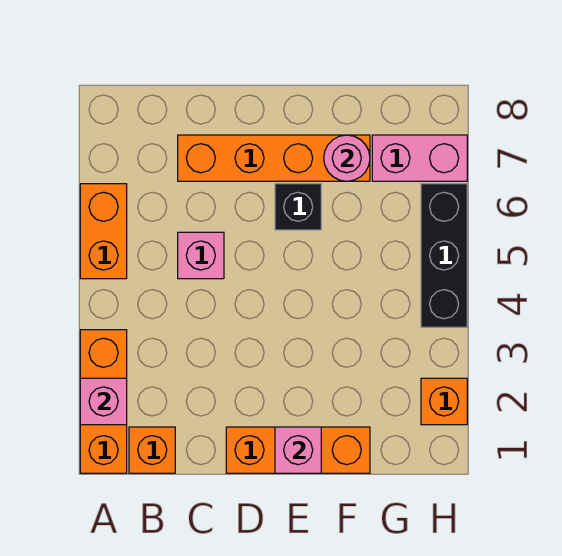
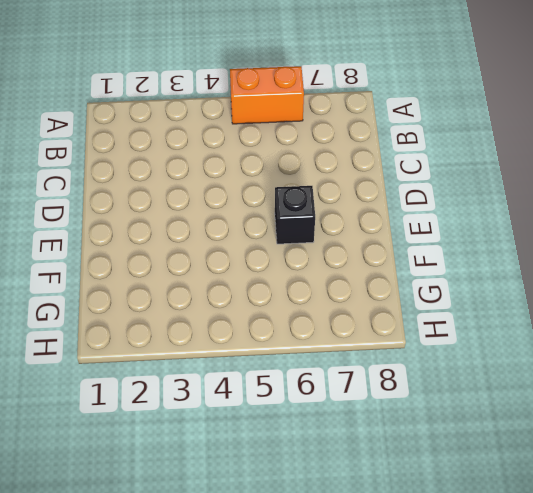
none -> orange 1x3 brick [80,330,127,473]
none -> orange 1x1 brick [129,427,175,473]
none -> pink 1x1 brick [178,232,224,279]

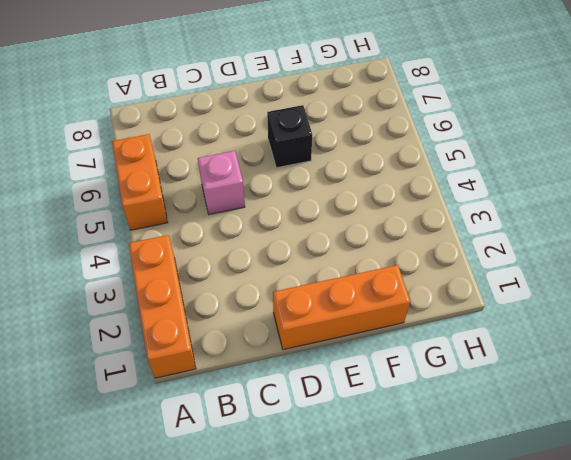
none -> orange 1x1 brick [129,427,175,473]
none -> orange 1x4 brick [178,135,370,181]
none -> pink 1x2 brick [372,135,467,181]

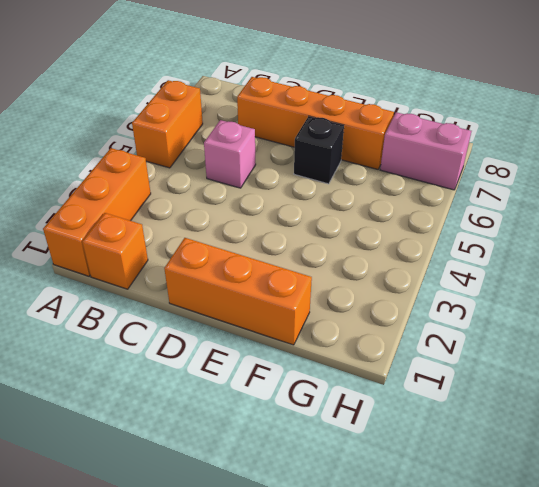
none -> orange 1x1 brick [421,378,467,425]
none -> black 1x3 brick [421,184,467,327]
none -> pink 1x1 brick [80,378,127,425]

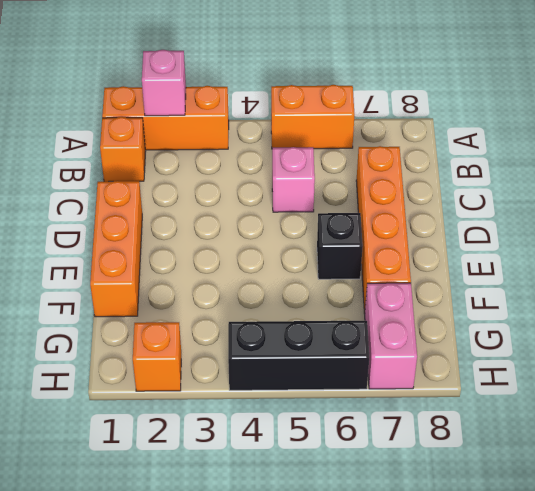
none -> pink 1x1 brick [275,427,321,473]
none -> pink 1x1 round brick [324,135,370,181]

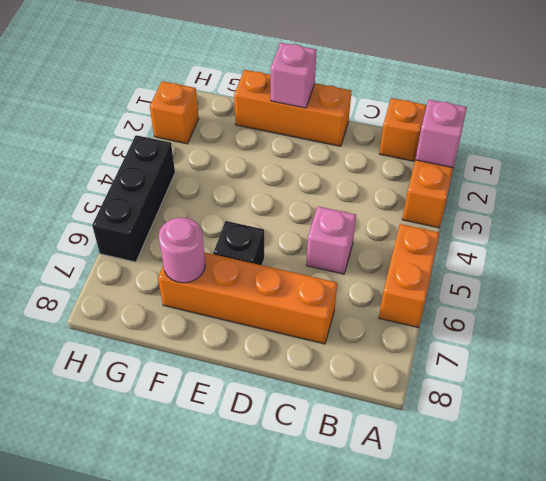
none -> pink 1x2 brick [372,135,467,181]

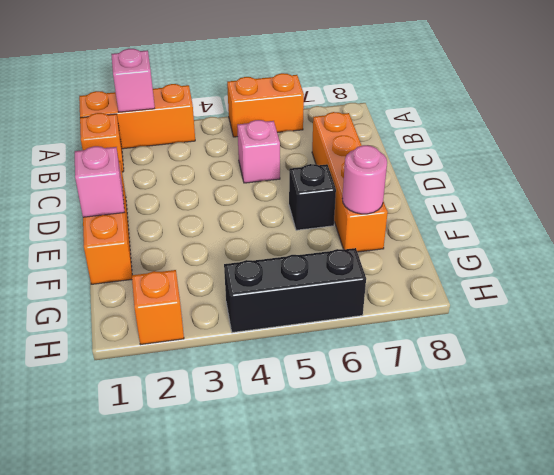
none -> pink 1x2 brick [372,135,467,181]

